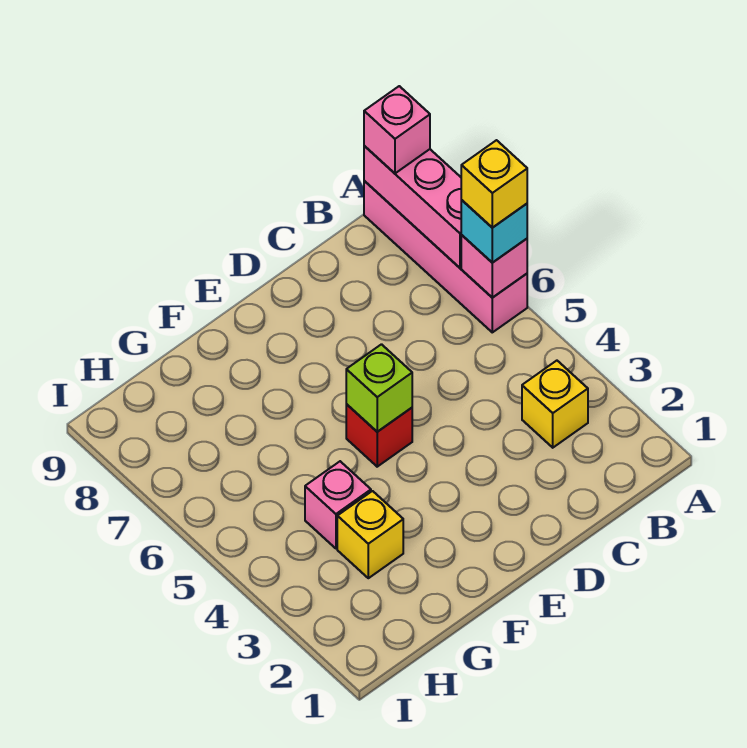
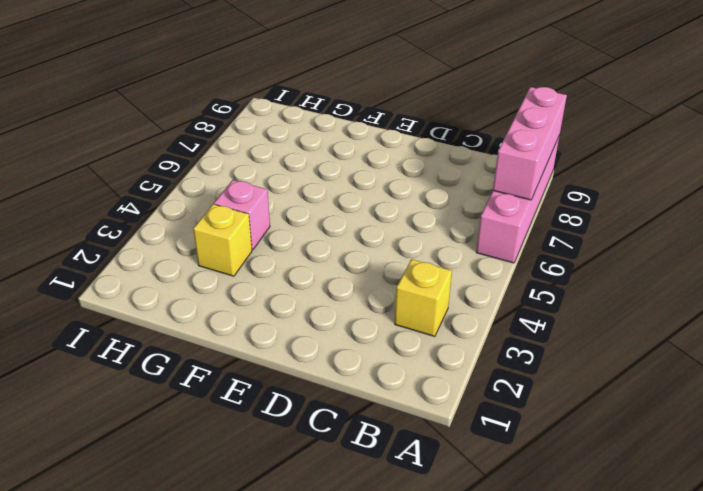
none -> red 1x1 brick [346,404,412,467]
none -> pink 1x1 brick [461,235,527,298]

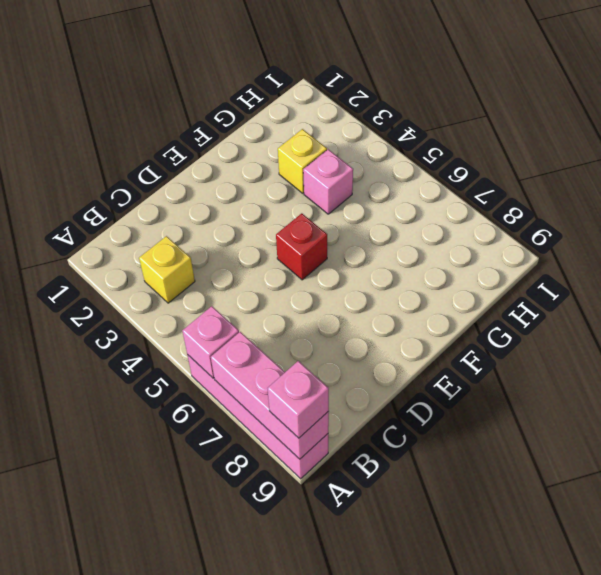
none -> lime 1x1 brick [346,344,412,432]
none -> cyan 1x1 brick [461,200,527,263]

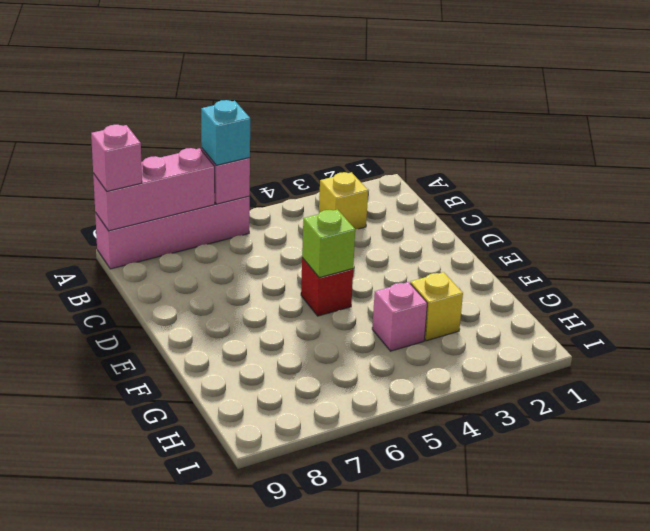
none -> yellow 1x1 brick [461,140,527,228]

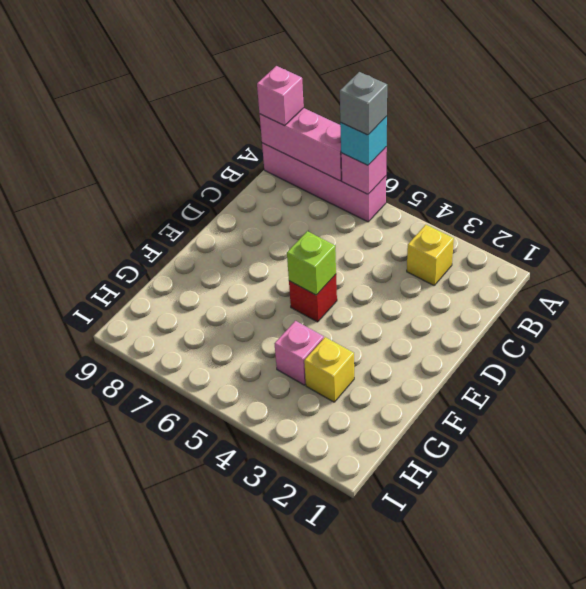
grey 1x1 brick [340,72,387,135] -> yellow 1x1 brick [461,140,527,228]

